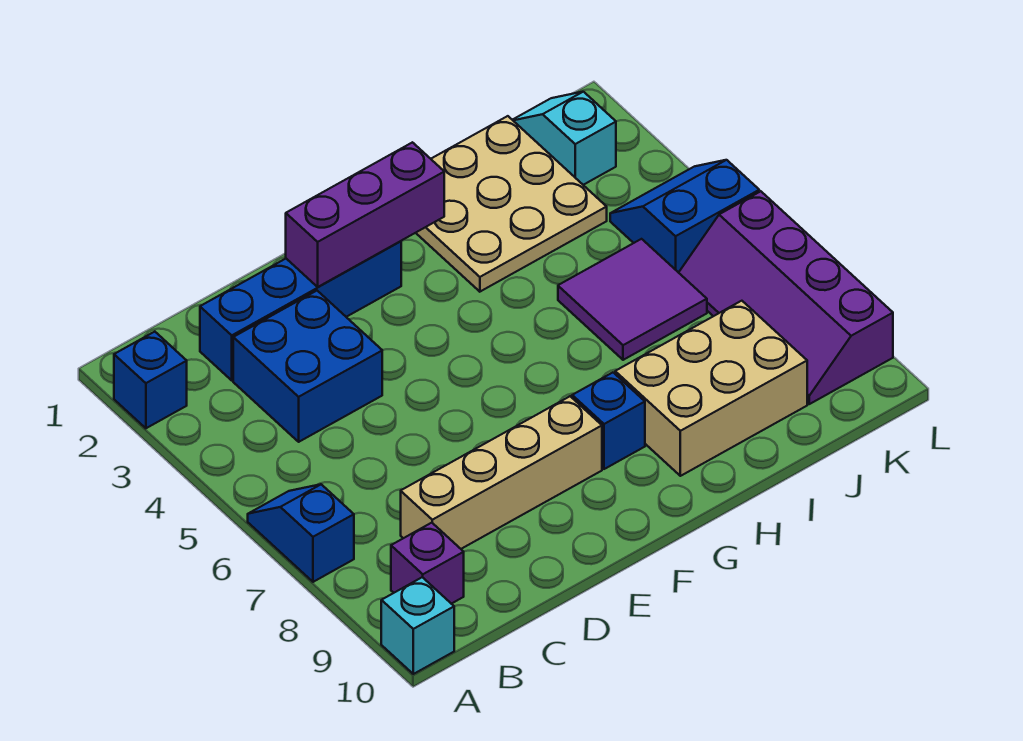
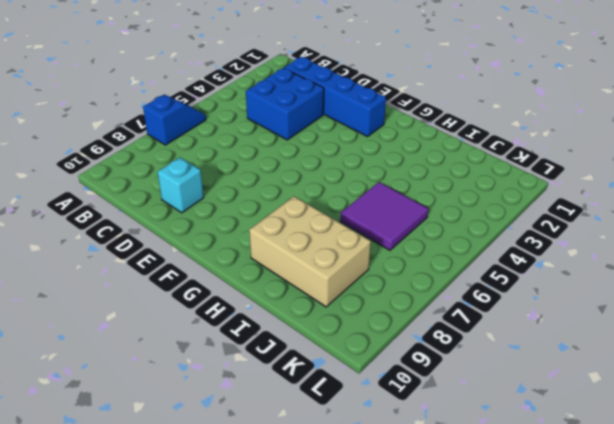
cyan 1x1 brick [158,157,204,213] -> cyan 1x1 brick moved to [381,577,454,674]
none -> blue 1x1 brick [114,332,187,428]
none -> purple 1x1 brick [391,523,464,604]
none -> tan 1x4 brick [401,396,602,549]

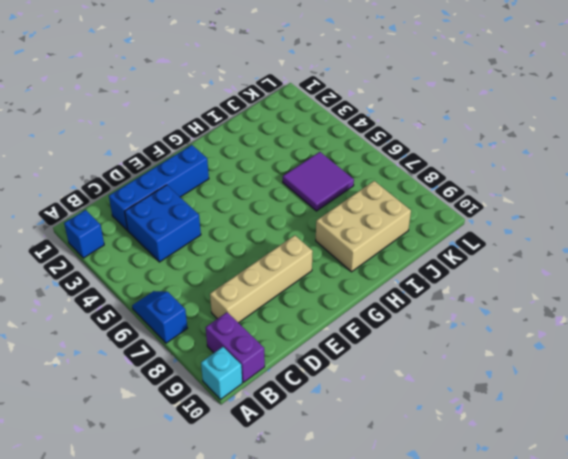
purple 1x2 brick [206,312,265,382] -> purple 1x1 brick [391,523,464,604]
none -> blue 1x1 brick [572,373,645,469]
none -> tan 3x3 plate [416,116,607,292]
none -> cyan 1x2 slope [513,92,616,185]

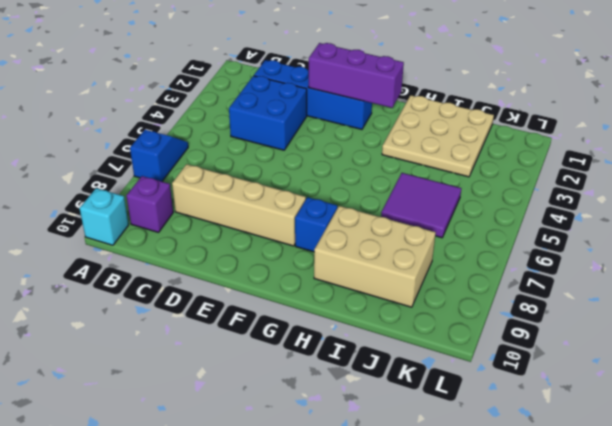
none -> blue 1x1 brick [114,332,187,428]
none -> cyan 1x2 slope [513,92,616,185]
none -> blue 2x2 slope [610,160,759,273]

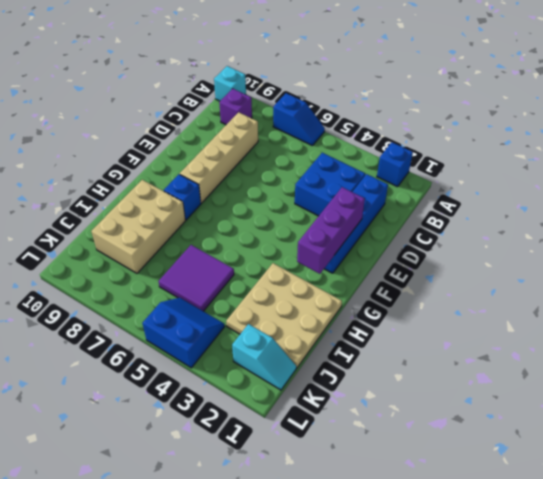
blue 2x2 slope [142,298,225,368] -> blue 2x2 slope turned to [610,160,759,273]
none -> purple 2x4 slope [679,191,893,404]

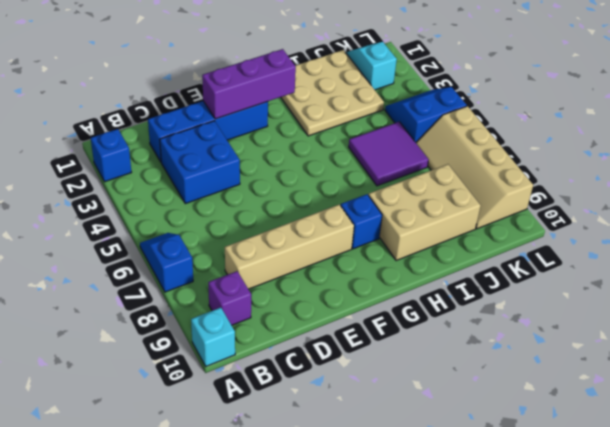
tan 2x4 slope [416,106,533,229] -> purple 2x4 slope [679,191,893,404]

